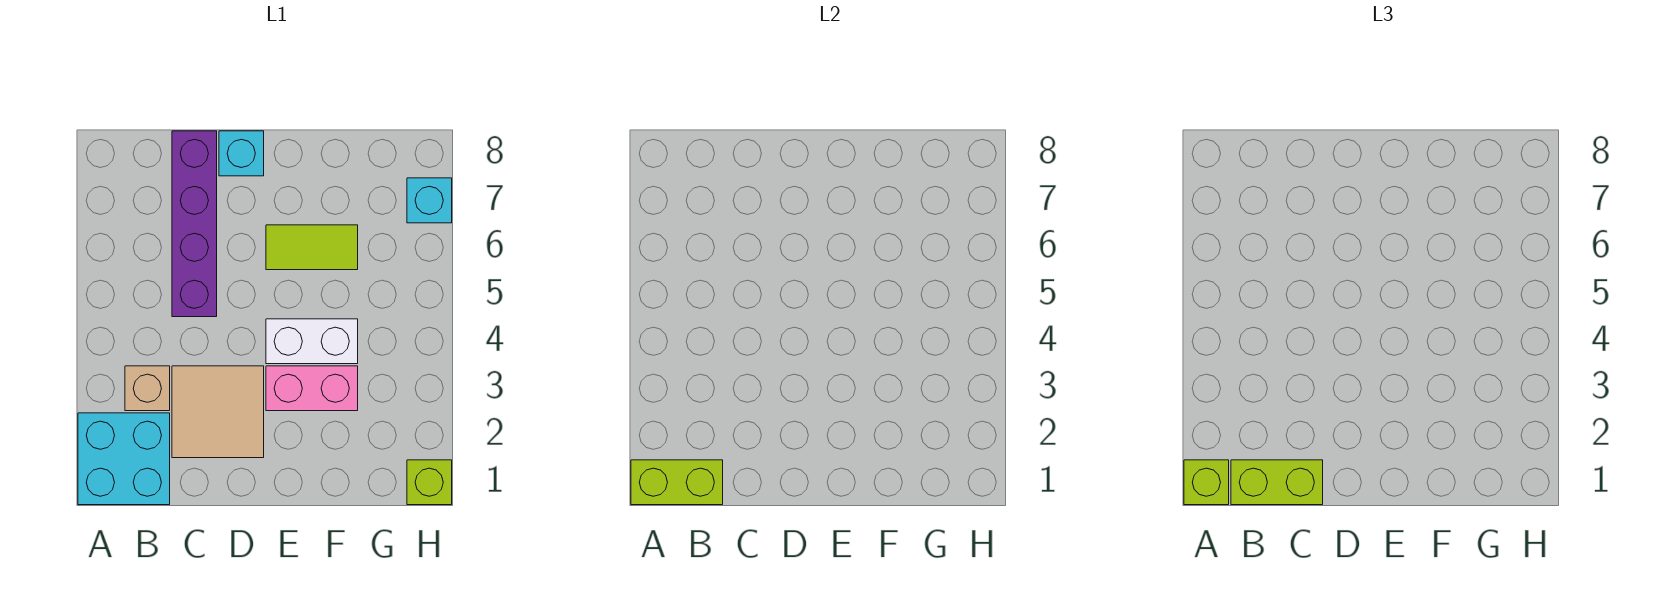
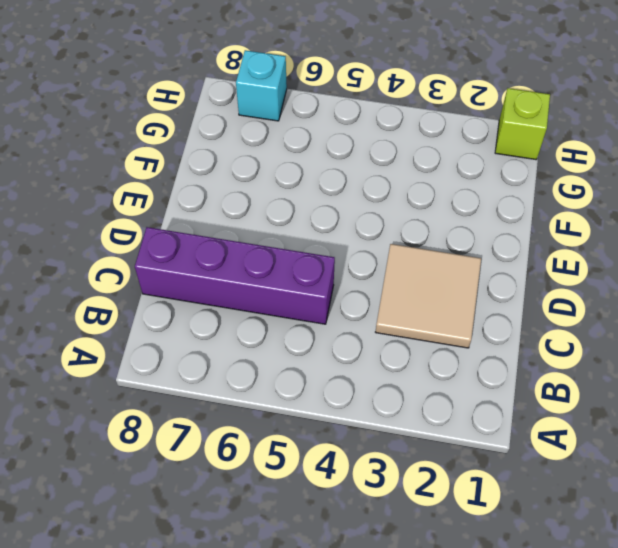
none -> cyan 2x2 brick [78,413,170,505]
none -> tan 1x1 brick [125,366,170,411]
none -> cyan 1x1 brick [219,131,264,176]

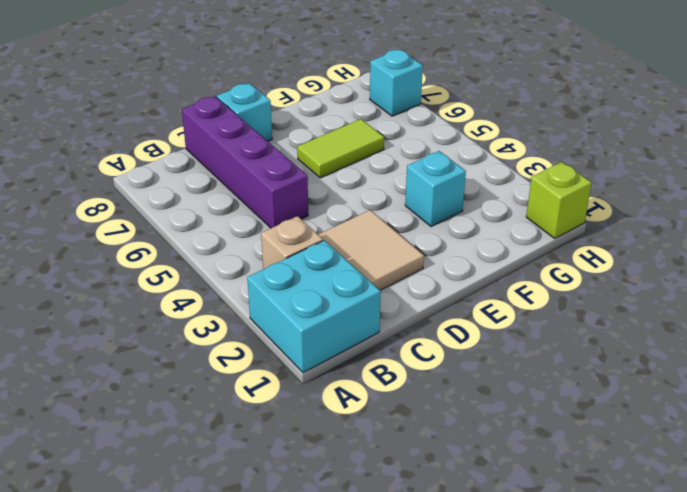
cyan 1x1 brick [405,151,466,227] -> pink 1x2 brick [266,366,358,411]
none -> white 1x2 brick [266,319,358,364]
none -> lime 1x2 brick [631,460,723,505]
none -> lime 1x1 brick [1184,460,1229,505]

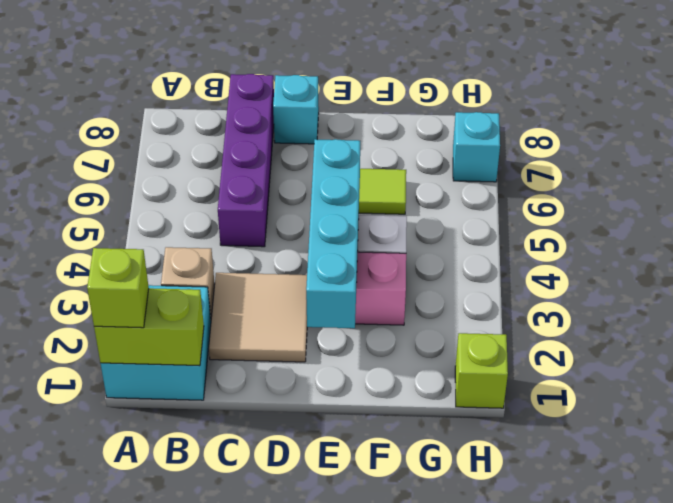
cyan 1x4 brick [306,139,360,328] -> none
none -> lime 1x2 brick [1231,460,1323,505]

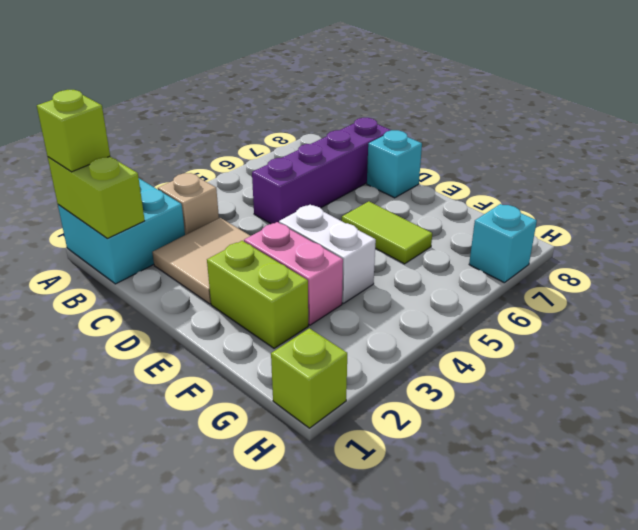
lime 1x2 brick [207,241,308,348] -> lime 1x2 brick moved to [1231,460,1323,505]

